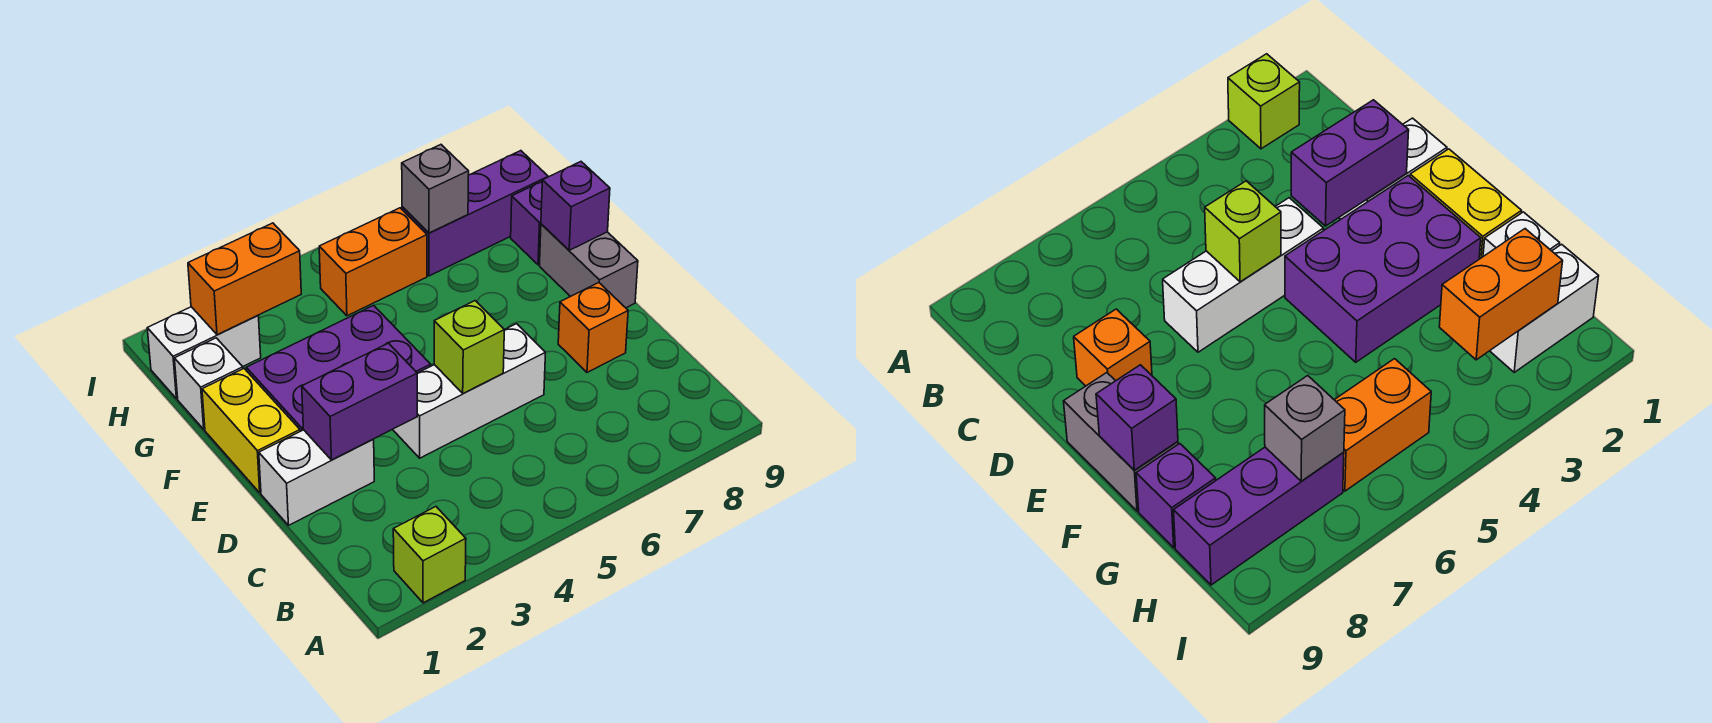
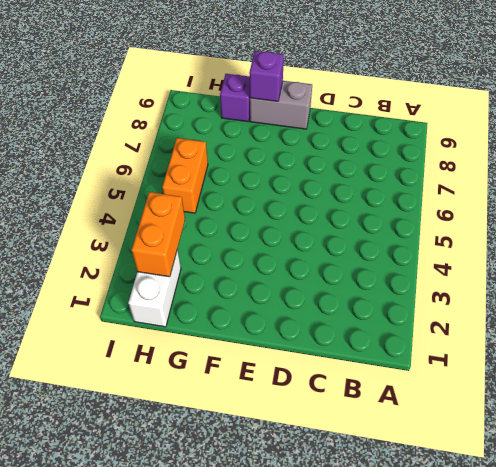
none -> lime 1x1 brick [393,507,466,603]
none -> white 1x2 brick [259,430,374,525]
none -> white 1x3 brick [392,324,546,458]

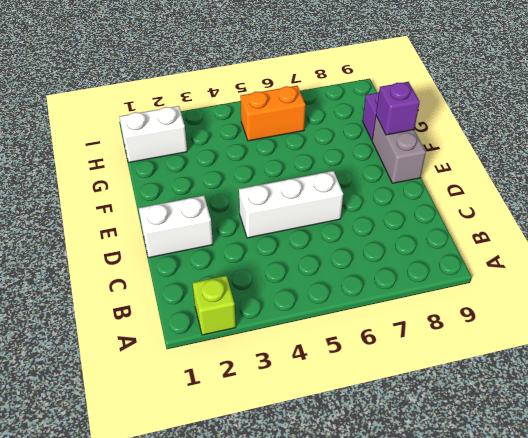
none -> orange 1x1 brick [558,283,628,372]
none -> yellow 1x2 brick [202,369,300,493]
none -> purple 2x3 brick [246,305,431,431]

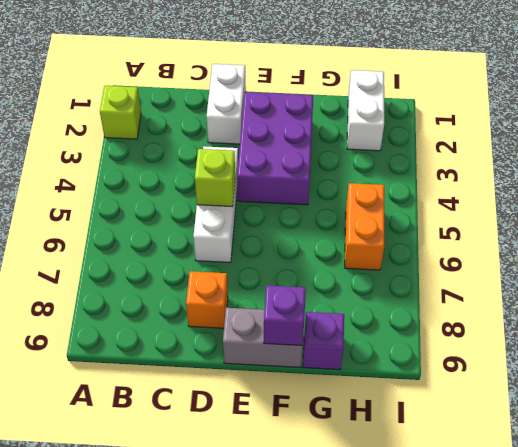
none -> yellow 1x2 brick [202,369,300,493]
none -> white 1x1 brick [174,338,243,429]
none -> purple 1x3 brick [402,151,548,276]

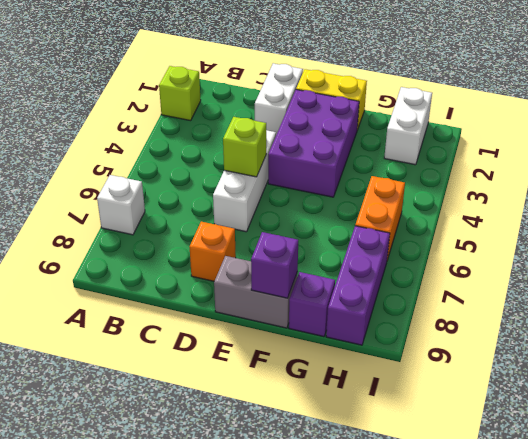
white 1x1 brick [97,175,145,235] -> white 1x1 brick moved to [174,338,243,429]
none -> purple 1x2 brick [302,343,417,460]
none -> orange 1x2 brick [188,223,301,335]
none -> grey 1x1 brick [402,145,469,233]

